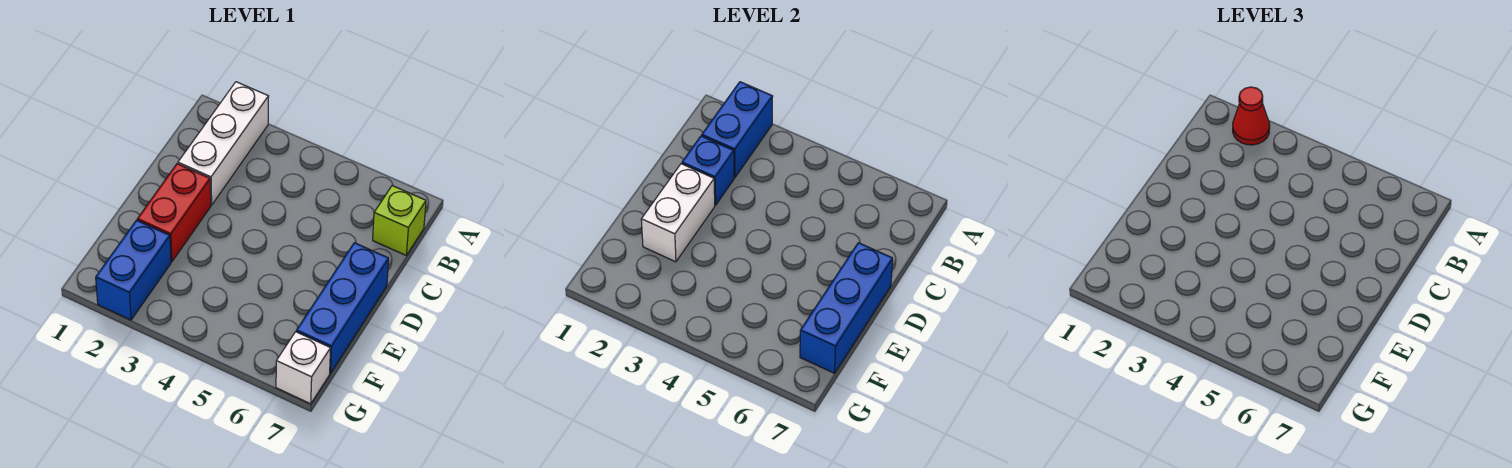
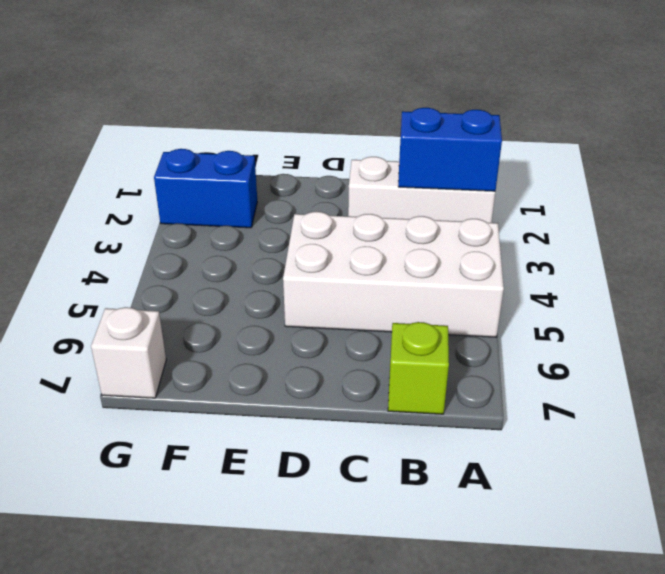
white 2x4 brick [283,212,504,337] -> none
none -> red 1x2 brick [137,164,211,262]
none -> blue 1x3 brick [296,243,389,373]

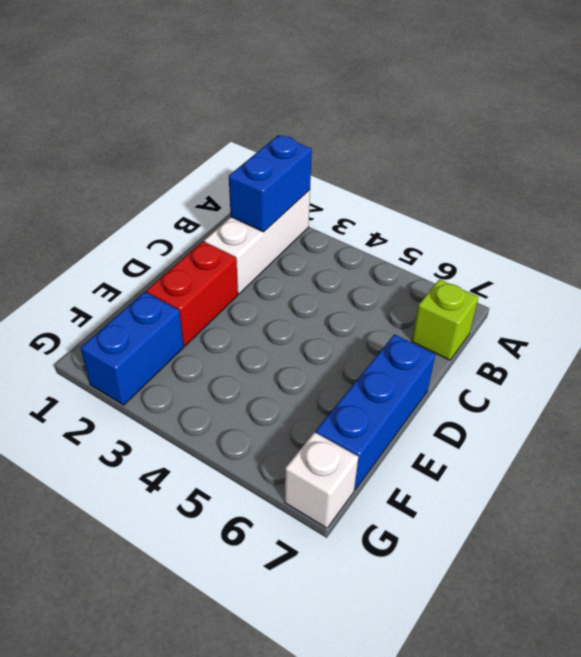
none -> blue 1x1 brick [682,136,734,205]
none -> white 1x2 brick [641,164,715,262]

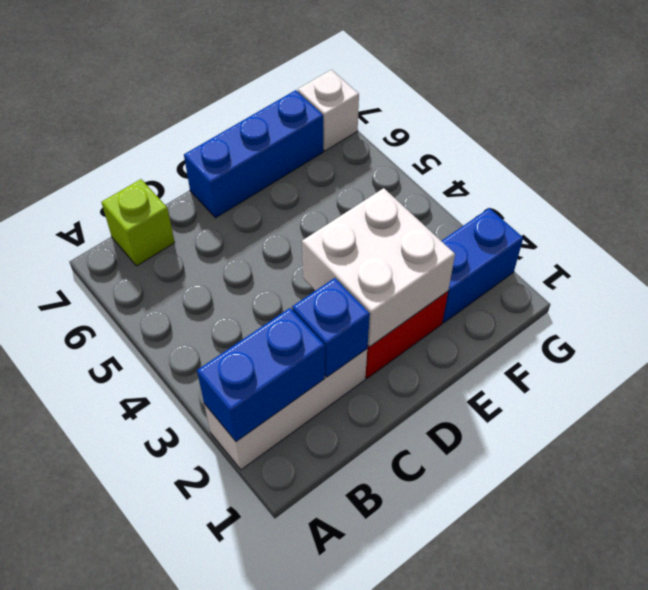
white 2x2 brick [302,188,455,347] -> white 1x2 brick [641,164,715,262]
none -> blue 1x3 brick [800,243,893,373]
none -> red 1x1 cone [1233,87,1270,145]

